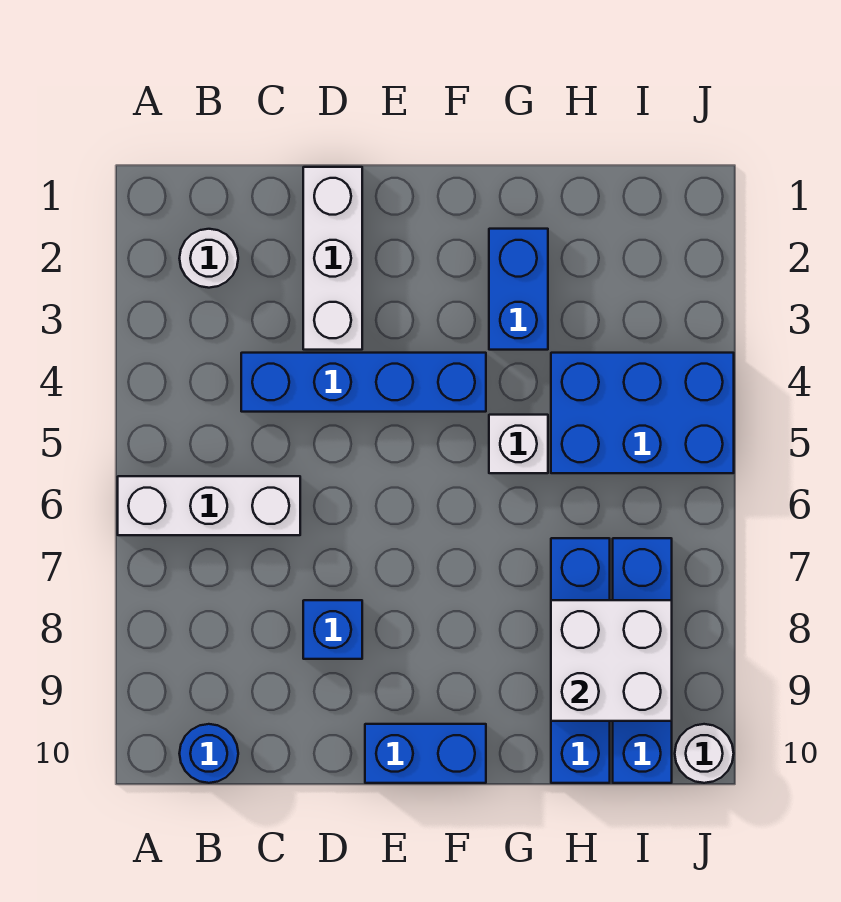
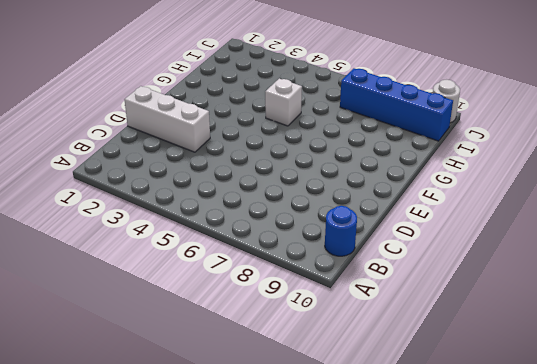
none -> white 1x3 brick [118,476,300,535]
none -> white 1x1 round brick [179,229,238,288]
none -> blue 1x4 brick [241,353,486,412]

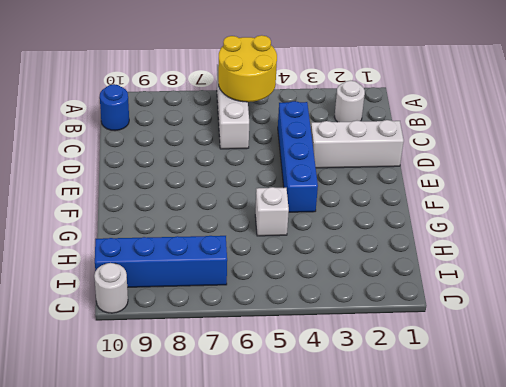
yellow 2x2 round brick [218,35,277,102] -> none
none -> blue 1x1 brick [303,600,362,659]
none -> blue 1x2 brick [365,724,486,783]
none -> blue 1x2 brick [489,229,548,350]

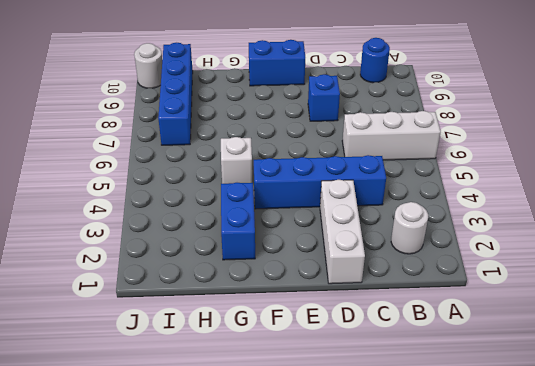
none -> blue 2x3 brick [551,353,734,473]
none -> blue 1x4 brick [551,538,610,783]
none -> white 2x2 brick [551,600,672,721]

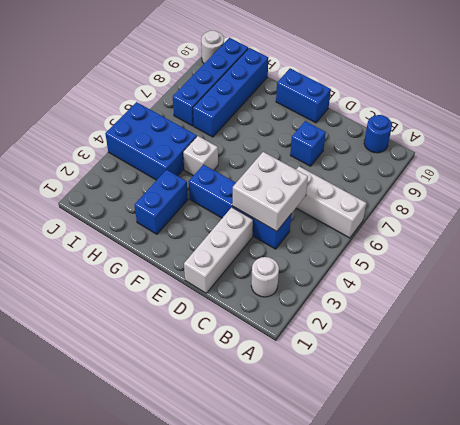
white 2x2 brick [232,152,308,231] -> white 2x2 brick moved to [551,600,672,721]

